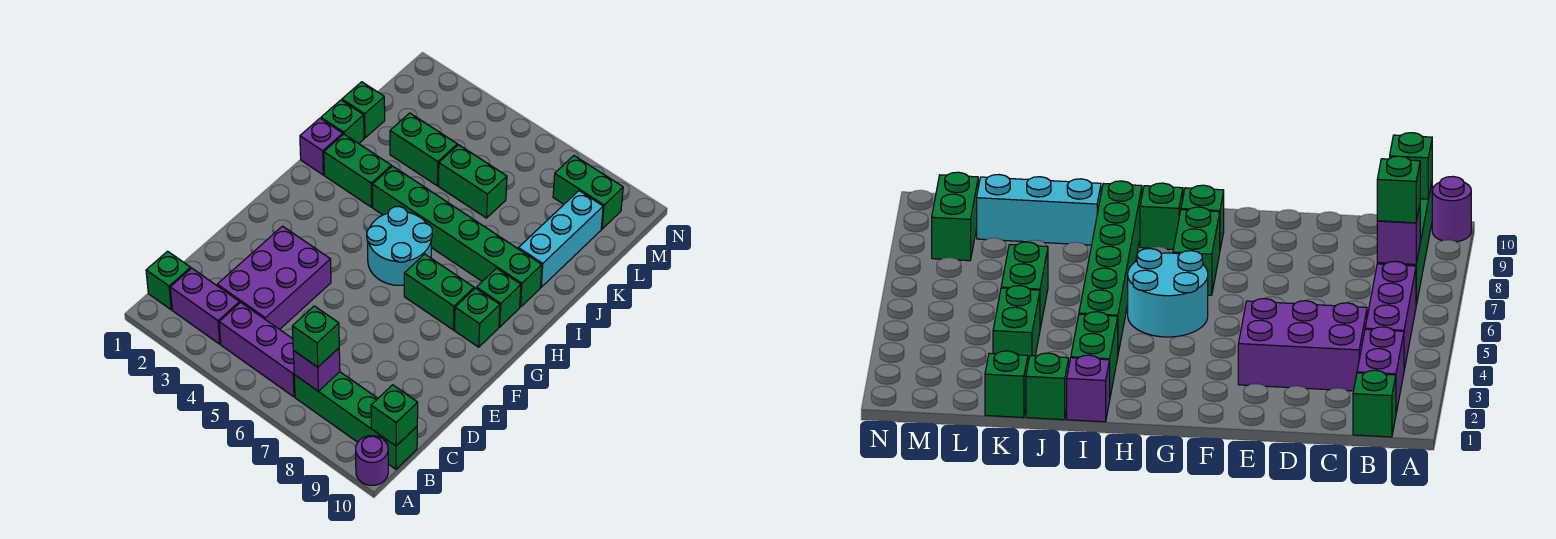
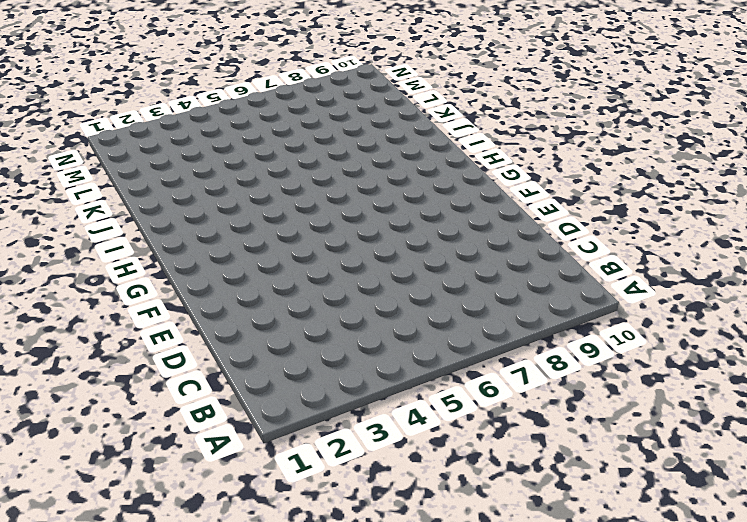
none -> purple 1x1 round brick [356,436,388,485]
none -> green 1x1 brick [146,251,191,310]
none -> purple 1x2 brick [170,268,240,344]

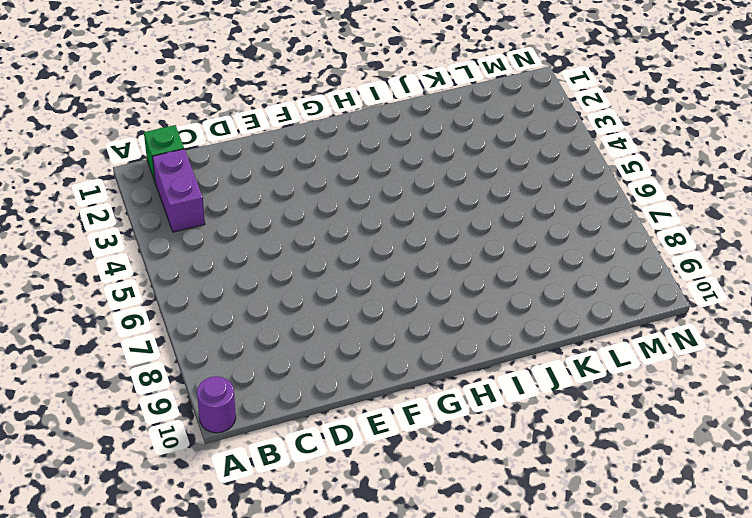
none -> purple 1x3 brick [219,303,295,397]
none -> green 1x4 brick [294,372,417,469]
none -> purple 2x3 brick [217,226,331,329]

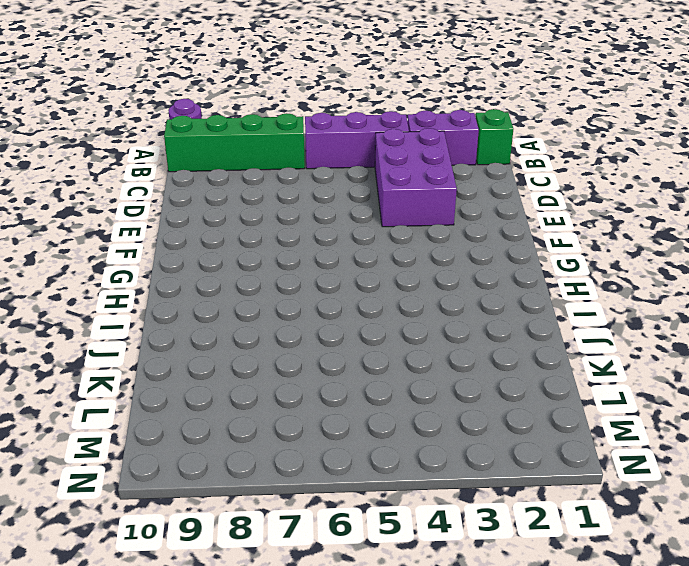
none -> cyan 2x2 round brick [367,207,432,285]
none -> green 1x2 brick [404,254,474,330]
none -> green 1x1 brick [455,288,500,347]

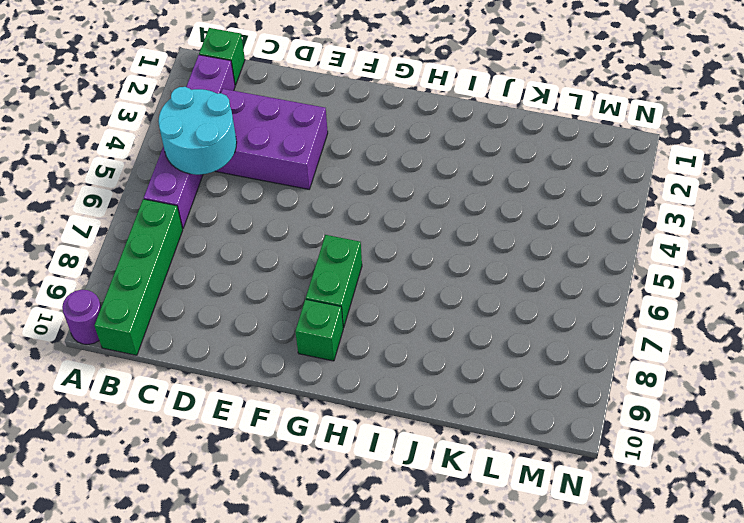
cyan 2x2 round brick [158,87,237,175] -> cyan 2x2 round brick moved to [367,207,432,285]
none -> green 1x1 brick [476,268,521,327]
none -> purple 1x1 brick [300,118,343,175]
none -> green 1x2 brick [324,134,391,207]

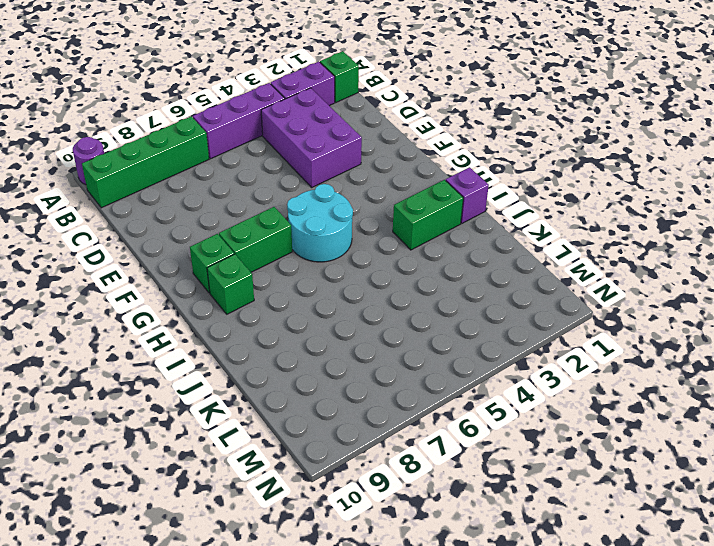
none -> green 1x6 brick [372,166,542,307]
none -> green 1x1 brick [321,100,364,144]
none -> cyan 1x3 brick [518,191,603,287]

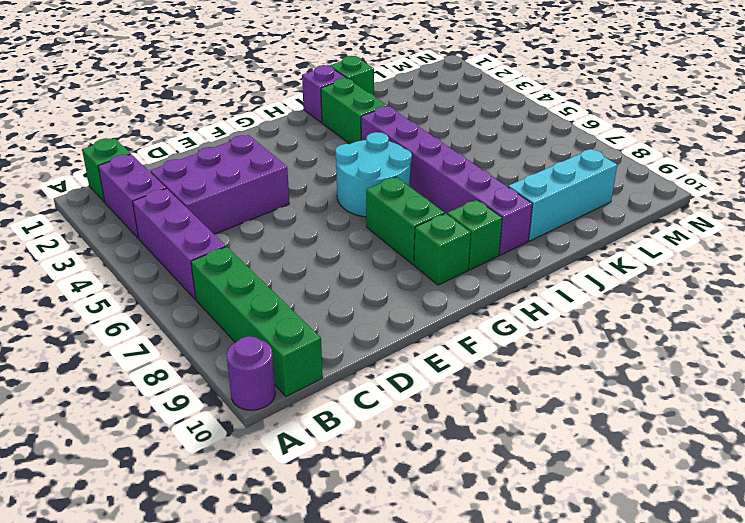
purple 1x6 brick [361,106,533,255] -> green 1x6 brick [372,166,542,307]
none -> green 1x1 brick [342,82,385,138]
none -> green 1x2 brick [390,113,457,186]
none -> green 1x2 brick [438,145,507,218]

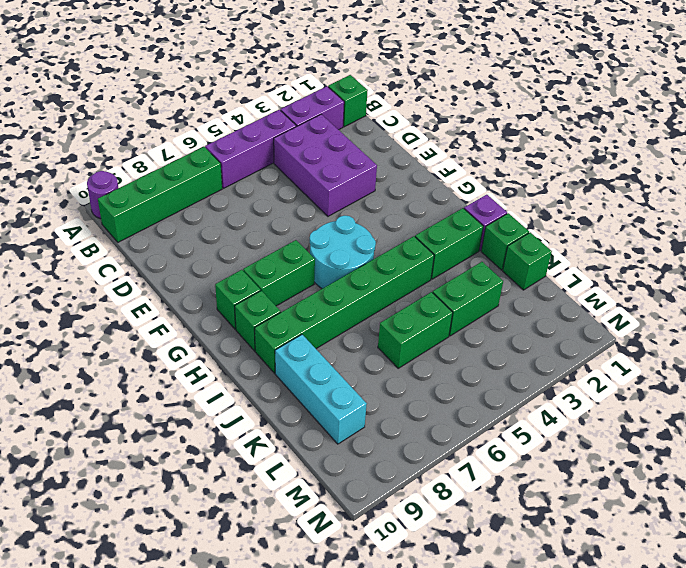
none -> green 1x2 brick [553,156,623,229]
none -> purple 1x1 brick [293,348,340,391]
none -> green 1x1 brick [371,385,418,446]

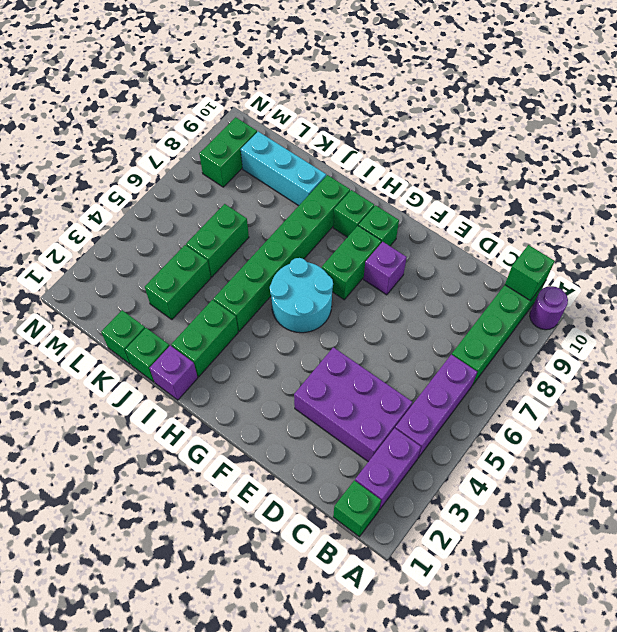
purple 1x1 brick [364,242,407,295] -> purple 1x1 brick moved to [293,348,340,391]
none -> green 1x1 brick [292,306,339,367]

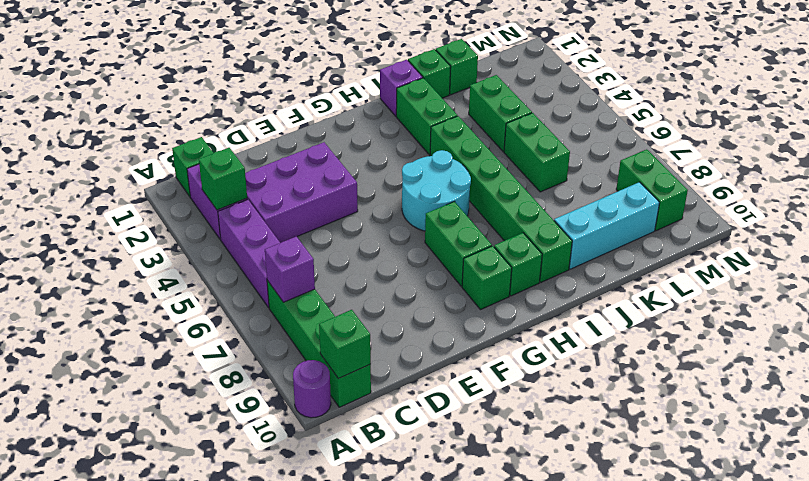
green 1x1 brick [199,148,247,210] -> green 1x1 brick moved to [292,306,339,367]

